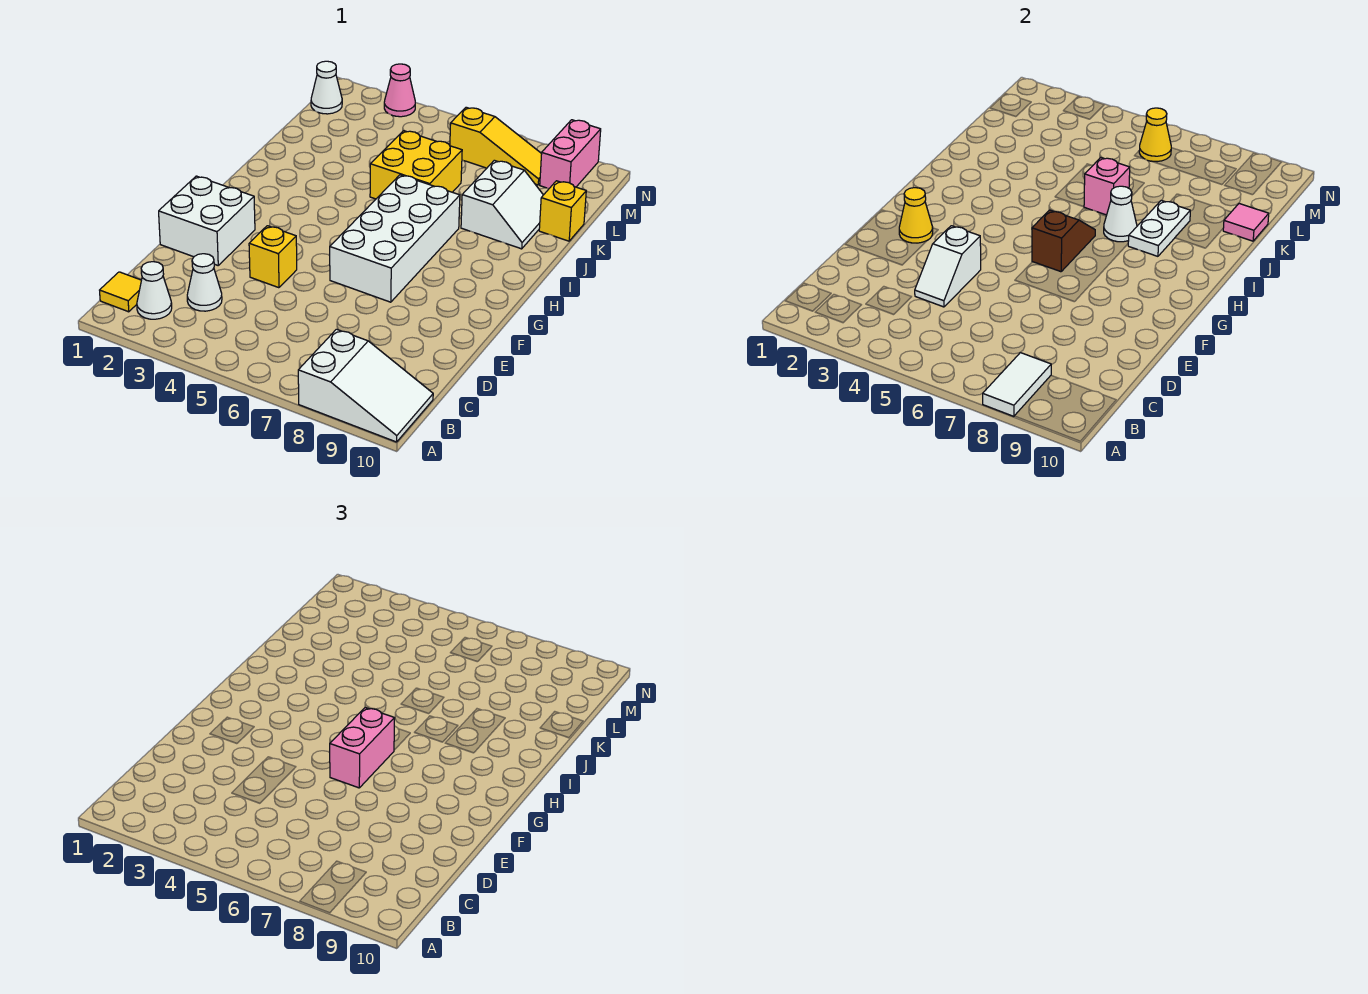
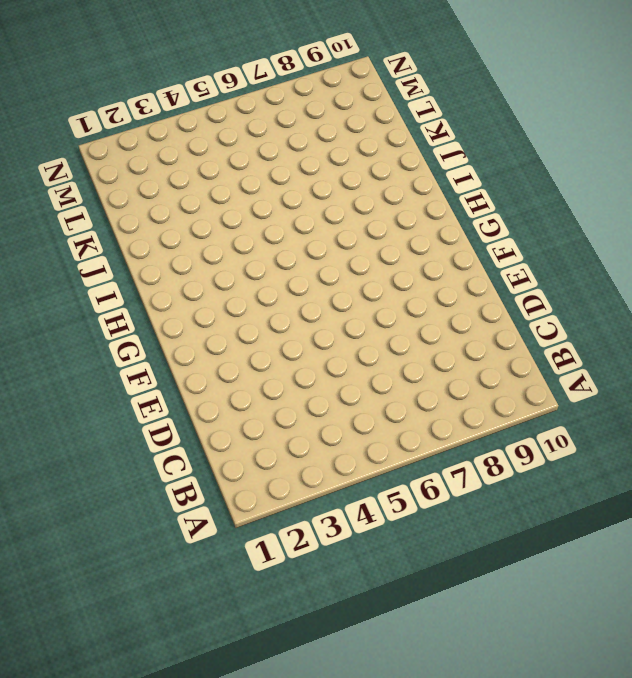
none -> white 2x3 slope [298,329,433,442]
none -> yellow 1x1 tile [100,272,141,312]
none -> white 1x1 cone [137,262,172,319]

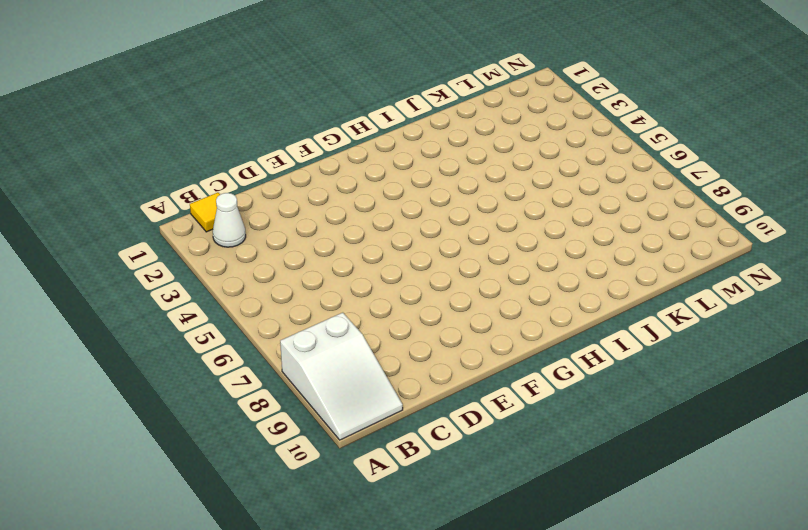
none -> white 1x1 cone [187,254,222,311]
none -> white 2x2 brick [159,176,255,265]
none -> yellow 1x1 brick [249,226,297,288]

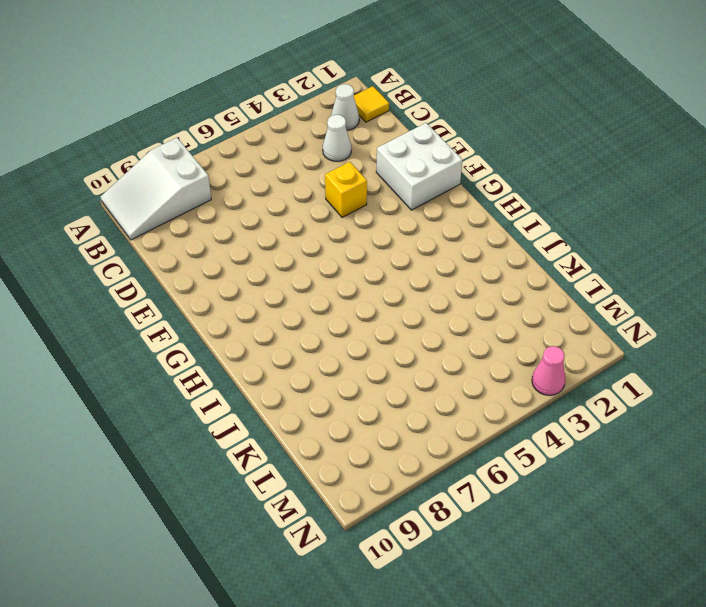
none -> white 2x4 brick [330,175,460,302]
none -> yellow 2x2 brick [370,131,462,199]
none -> white 2x2 slope [461,160,543,249]

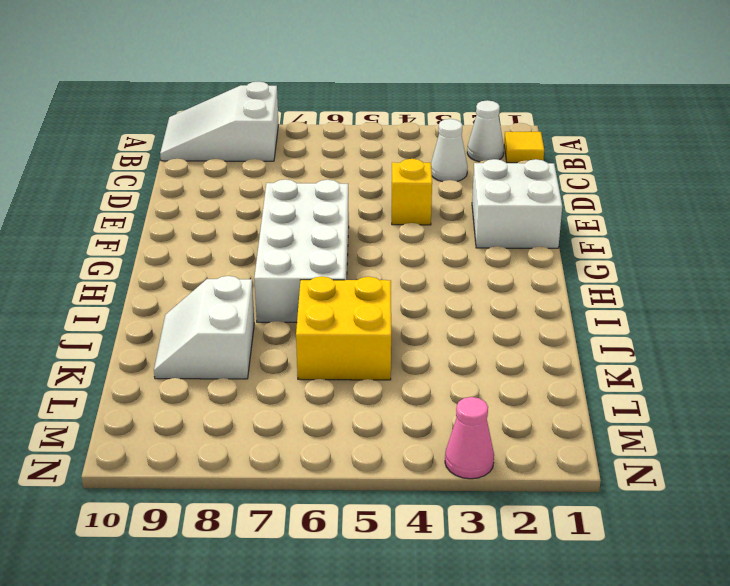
none -> yellow 1x1 brick [539,181,586,241]
none -> white 1x1 cone [311,61,342,114]
none -> yellow 1x3 slope [450,107,542,185]

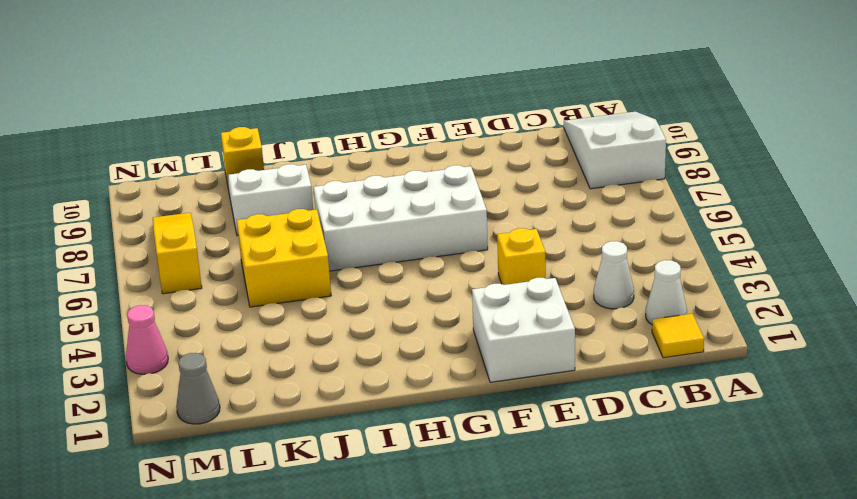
grey 1x1 cone [176,353,220,424] -> white 1x1 cone [311,61,342,114]
none -> pink 1x2 brick [540,120,601,188]
none -> white 1x2 tile [983,353,1051,416]
none -> white 1x2 slope [915,226,981,307]

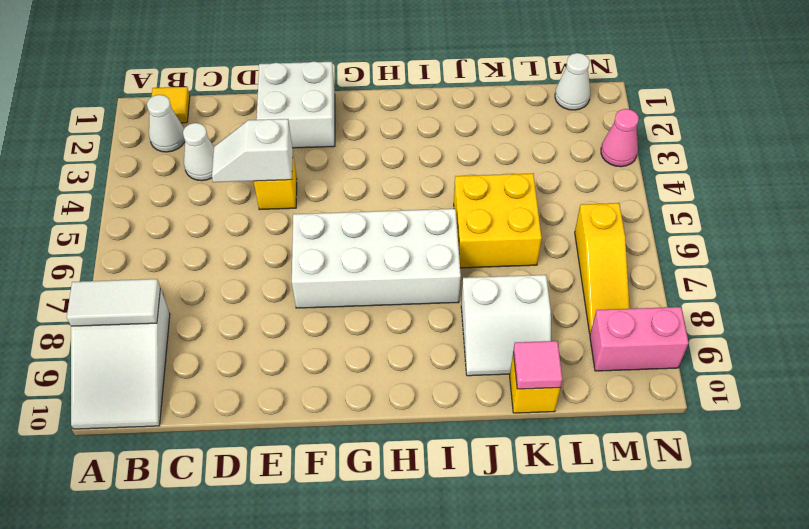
none -> yellow 1x1 cone [899,188,933,243]
none -> brown 1x2 slope [1032,210,1095,272]
none -> white 1x1 cone [1104,186,1137,242]

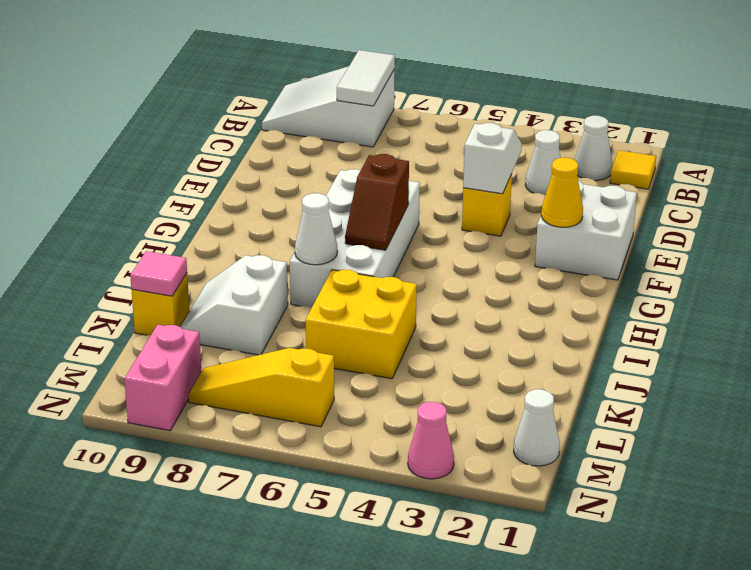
none -> white 1x2 plate [1128,200,1190,256]
none -> pink 1x1 brick [1084,158,1130,215]
none -> yellow 1x1 cone [1139,108,1171,162]

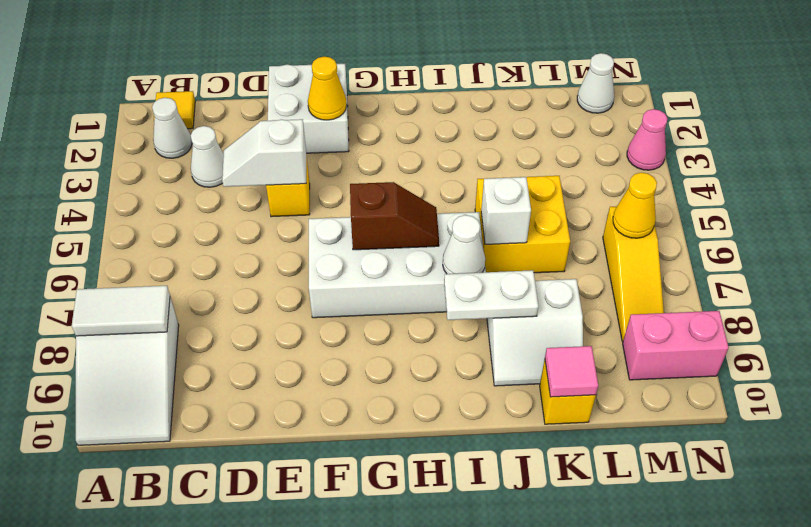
white 1x1 brick [481,177,531,244] -> pink 1x1 brick [1084,158,1130,215]
none -> pink 1x2 brick [330,708,395,788]

